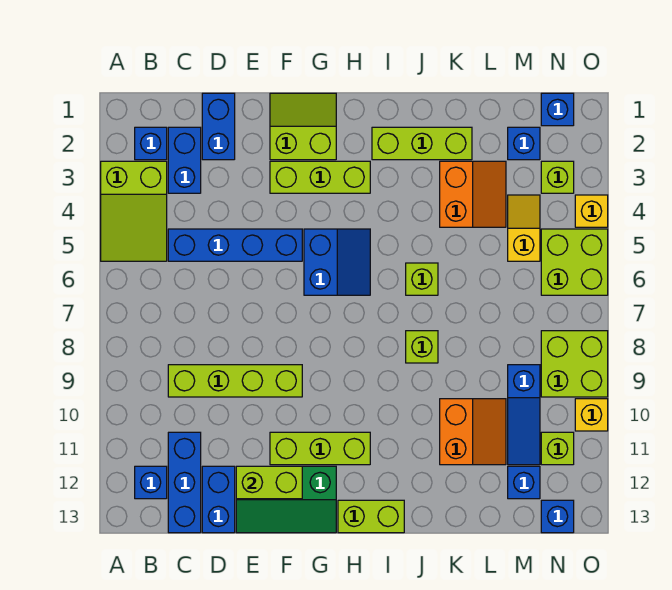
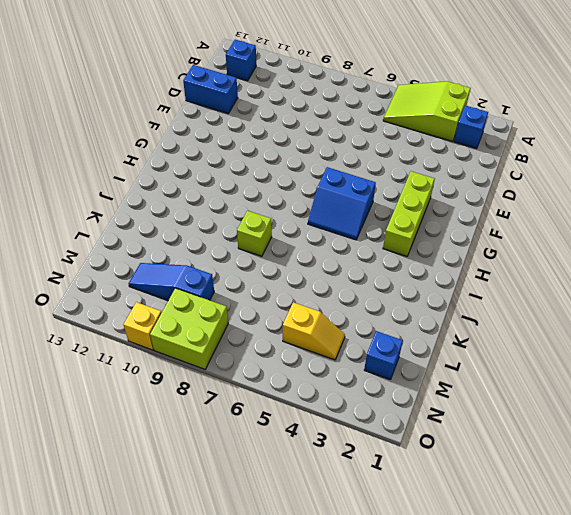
none -> blue 1x2 brick [168,127,201,193]
none -> blue 1x4 brick [168,229,302,261]
none -> lime 1x4 brick [168,365,302,397]
none -> blue 1x3 brick [168,432,201,533]

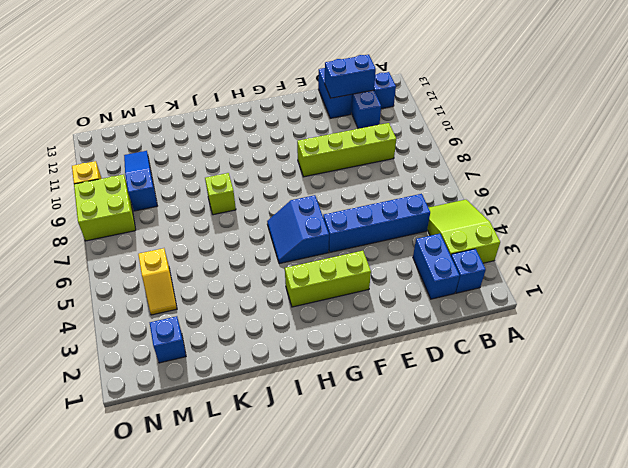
blue 1x2 brick [325,55,376,98] -> blue 1x2 brick turned to [202,93,235,160]
none -> green 2x3 slope [236,466,336,533]
none -> lime 2x2 slope [270,93,336,160]
none -> lime 1x3 brick [270,432,370,465]
none -> lime 1x2 brick [338,500,404,533]

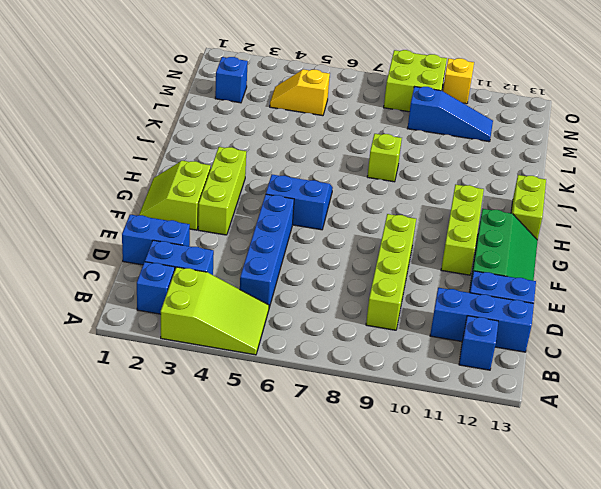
none -> lime 1x3 brick [372,127,472,160]
none -> lime 1x1 brick [406,263,438,295]
none -> orange 2x2 slope [440,161,506,227]
none -> orange 2x2 slope [440,399,506,465]

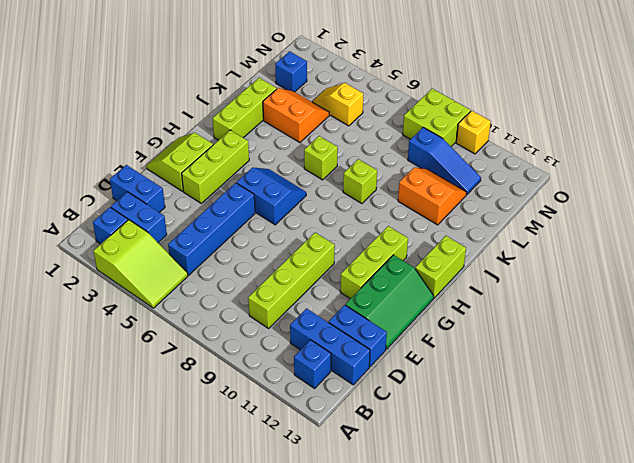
none -> blue 1x1 brick [508,466,540,499]
none -> blue 1x1 brick [541,93,574,126]
none -> lime 1x1 brick [541,161,574,193]
none -> lime 2x2 brick [541,229,608,295]

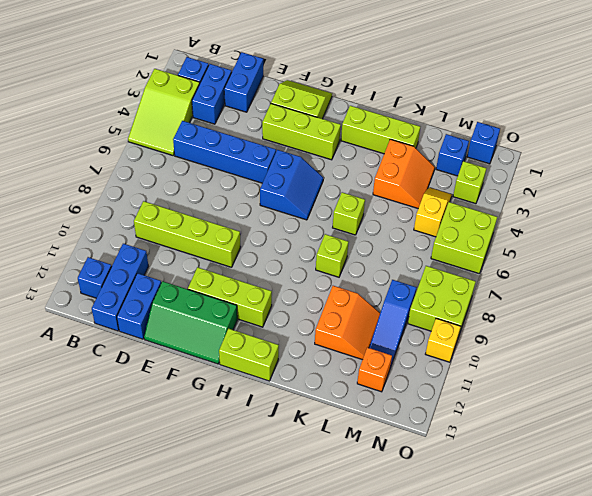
orange 1x1 brick [357,348,392,392] -> blue 1x1 brick [508,466,540,499]
none -> lime 1x1 brick [541,432,574,465]
none -> blue 1x1 brick [541,500,574,533]
none -> yellow 1x1 brick [575,195,608,227]
none -> lime 1x2 brick [236,466,302,499]

